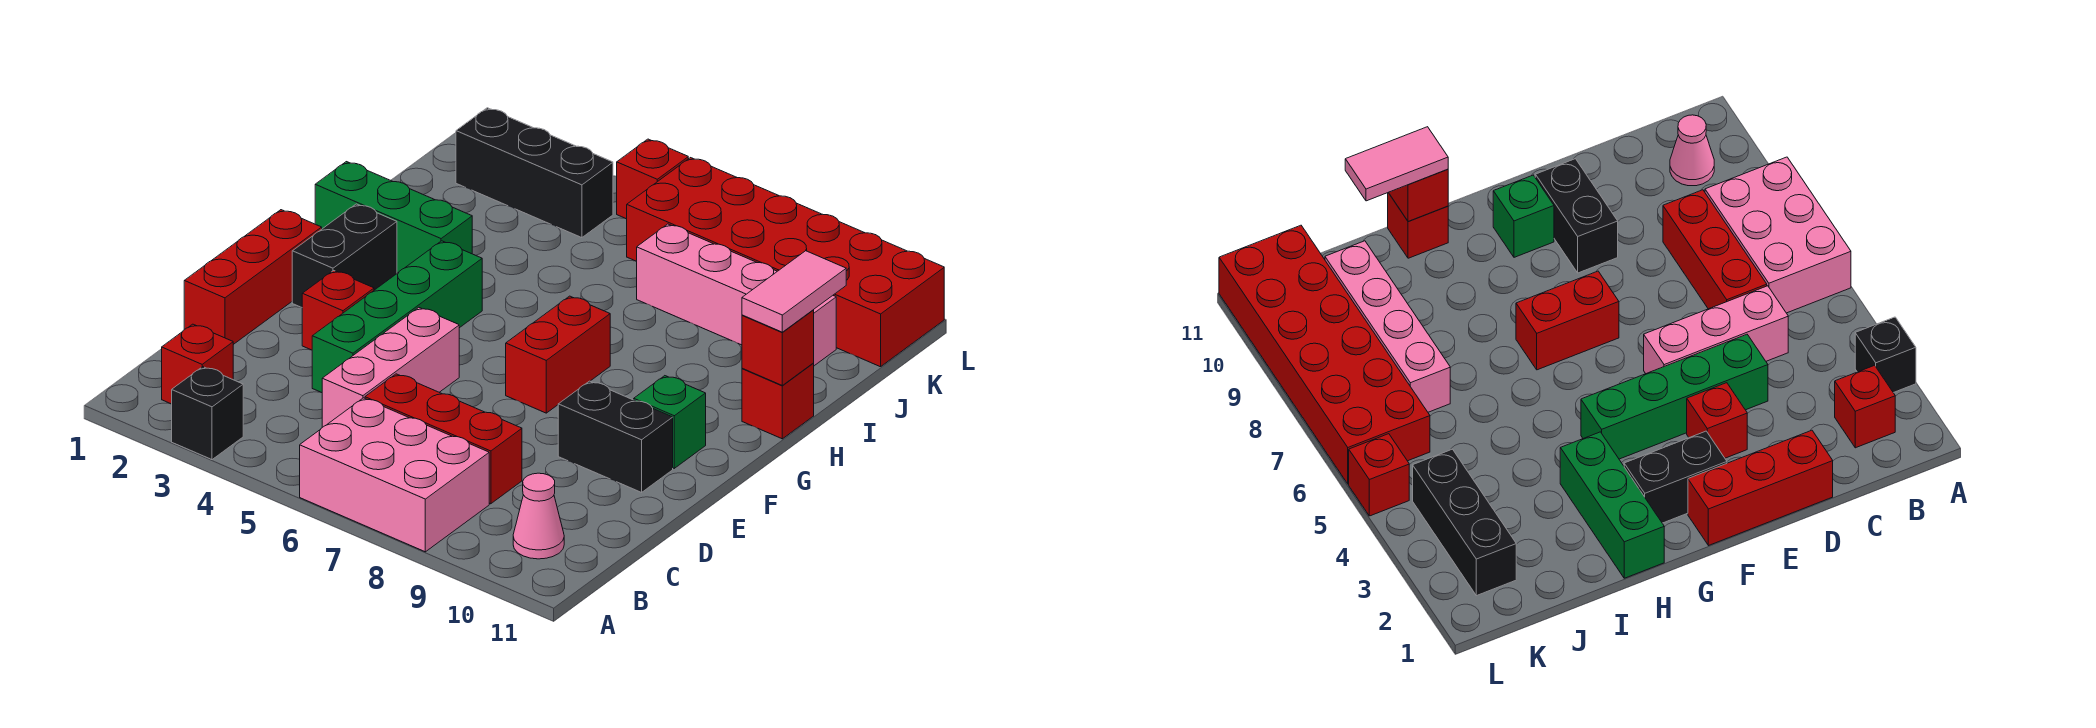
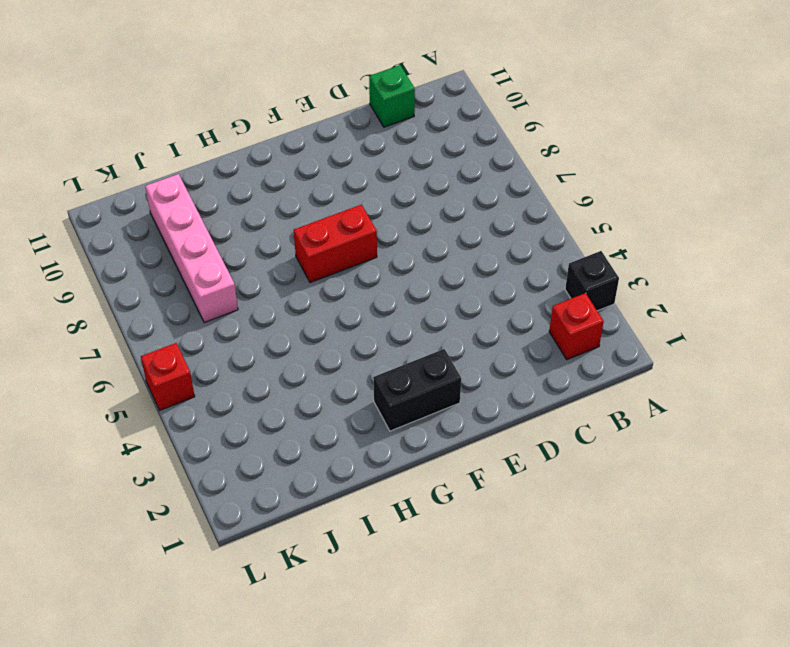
green 1x1 brick [369,65,415,127] -> green 1x1 brick moved to [634,376,706,468]
none -> pink 2x3 brick [300,398,489,552]
none -> pink 1x1 cone [513,473,564,559]
none -> pink 1x3 brick [322,308,459,427]

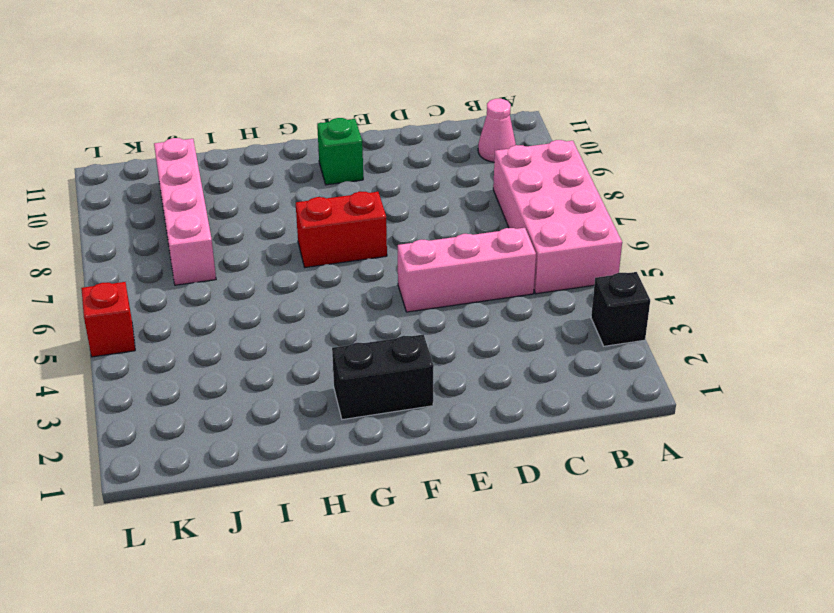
pink 2x4 brick [493,140,622,294] -> pink 2x3 brick [300,398,489,552]
none -> red 1x1 brick [162,324,233,404]
none -> red 1x3 brick [365,374,522,504]
none -> red 1x3 brick [184,210,322,345]

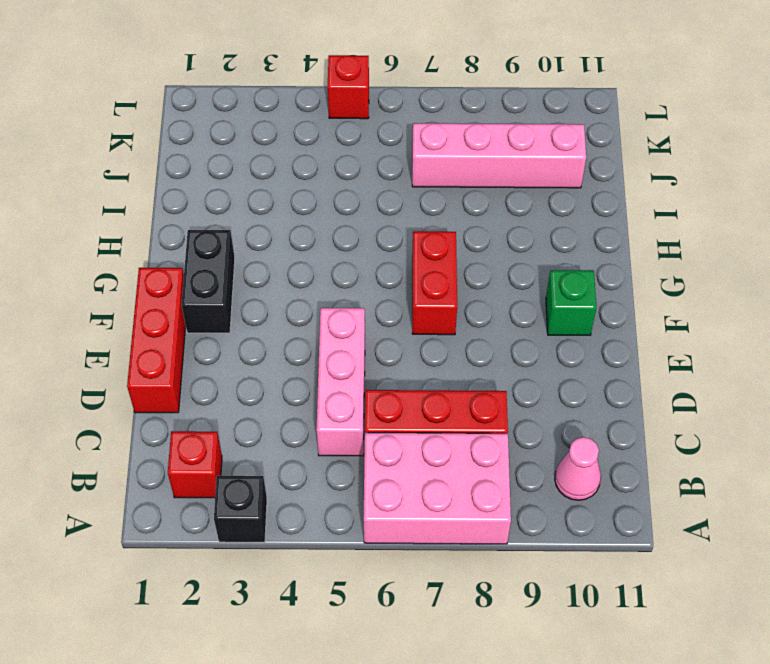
none -> green 1x4 brick [312,241,482,393]
none -> red 1x1 brick [302,271,374,350]
none -> black 1x2 brick [558,381,673,492]

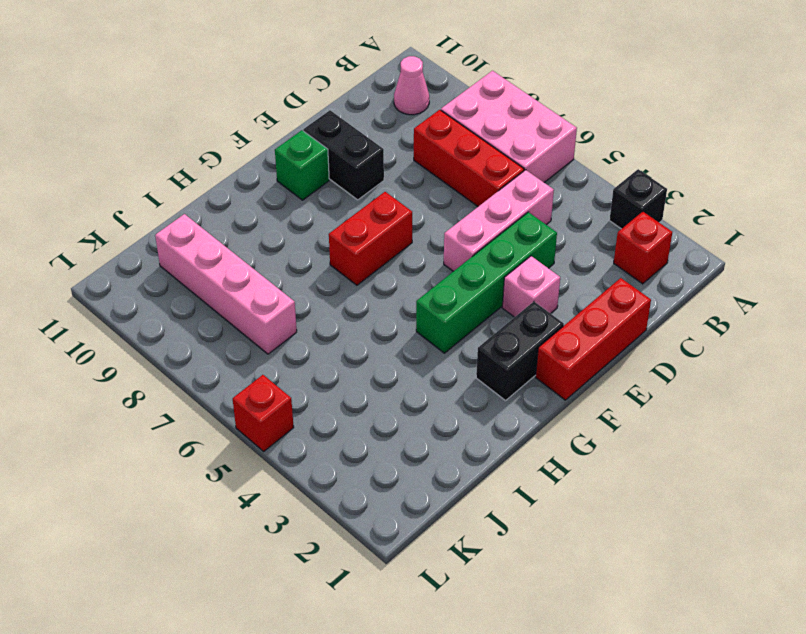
pink 1x1 brick [502,256,560,317] -> red 1x1 brick [302,271,374,350]
none -> green 1x3 brick [315,162,472,273]
none -> red 1x1 brick [742,364,814,439]
none -> black 1x3 brick [456,108,613,238]

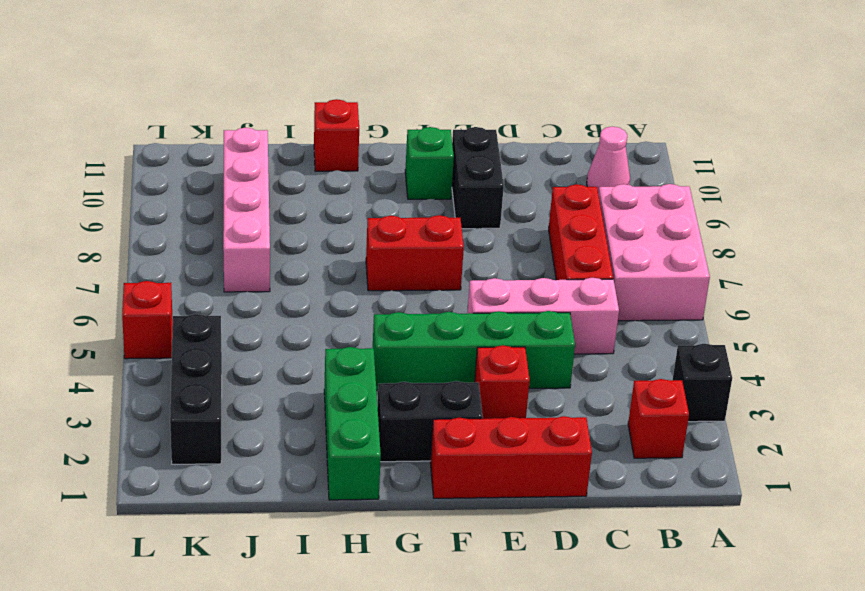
none -> red 2x6 brick [627,158,944,367]
none -> red 1x1 brick [742,310,814,385]
none -> pink 1x2 tile [742,251,846,332]

